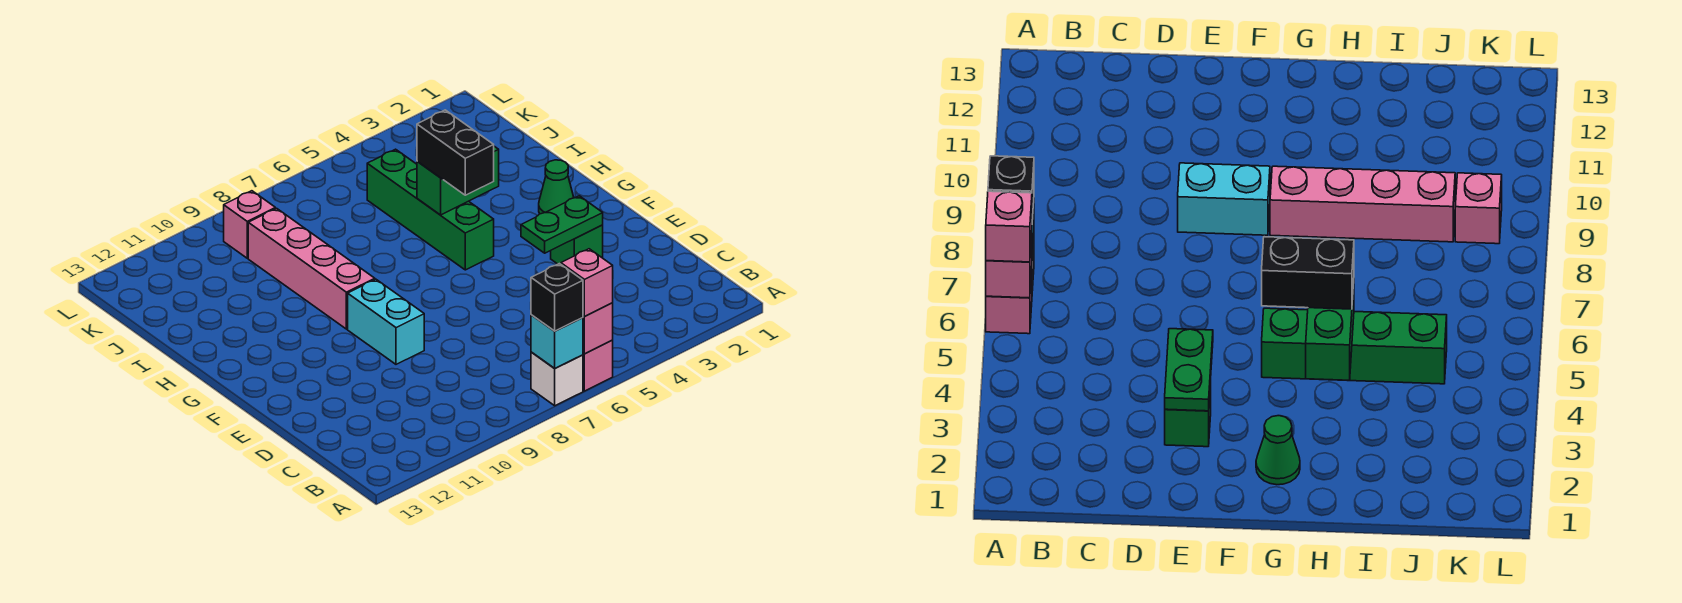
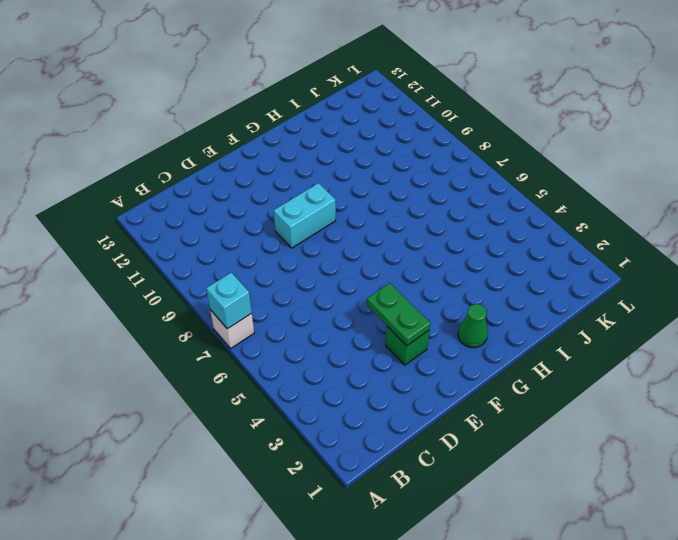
none -> pink 1x1 brick [583,340,613,391]
none -> green 1x4 brick [367,149,494,270]
none -> pink 1x4 brick [248,208,375,329]

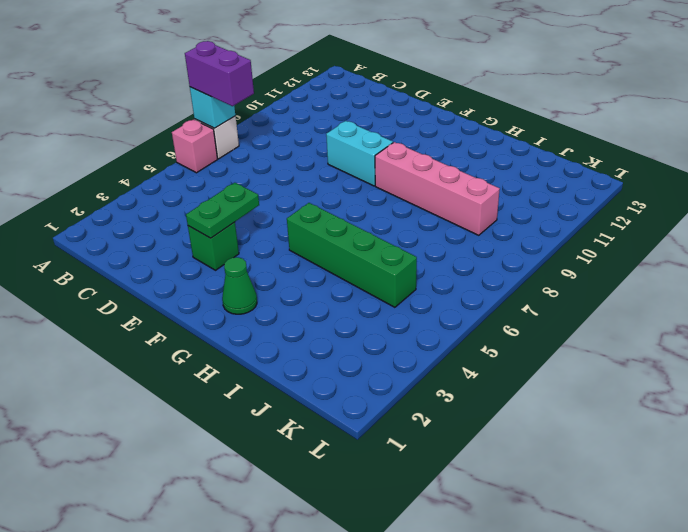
purple 1x2 brick [185,41,254,106] -> black 1x1 brick [531,264,583,331]
none -> pink 1x1 brick [224,191,275,258]
none -> pink 1x1 brick [583,303,613,354]
none -> green 1x2 brick [417,146,499,215]

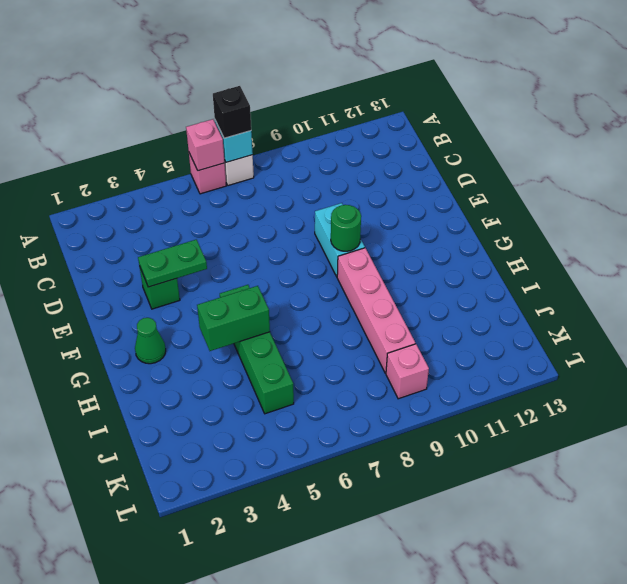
green 1x1 round brick [331,205,361,251] -> none
none -> pink 1x1 brick [561,249,613,317]
none -> black 1x2 brick [417,110,494,195]

